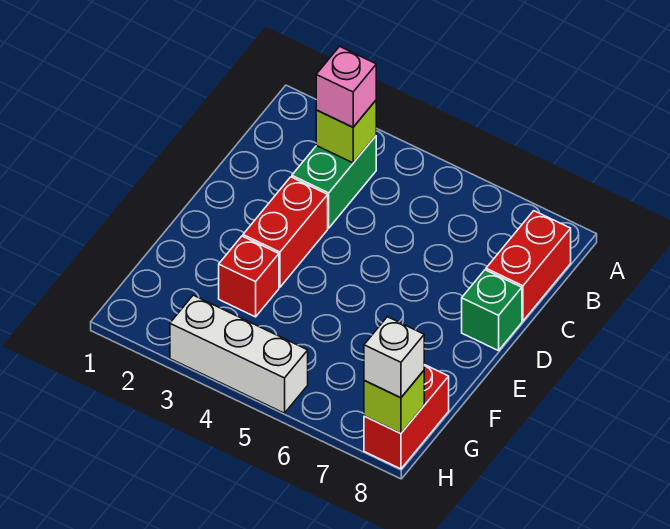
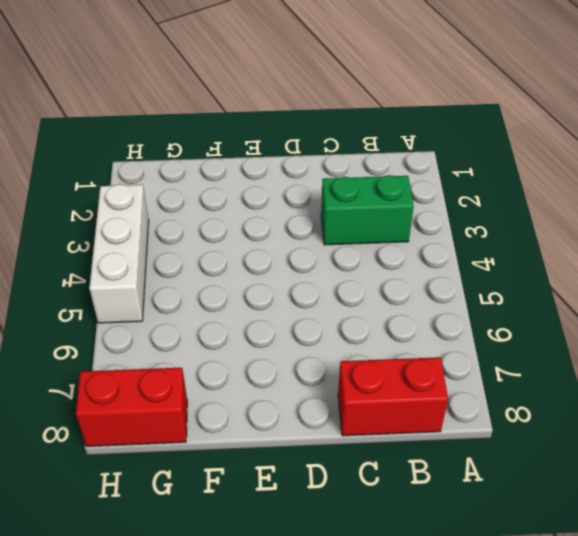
none -> red 1x2 brick [243,177,328,287]
none -> green 1x1 brick [462,270,522,351]

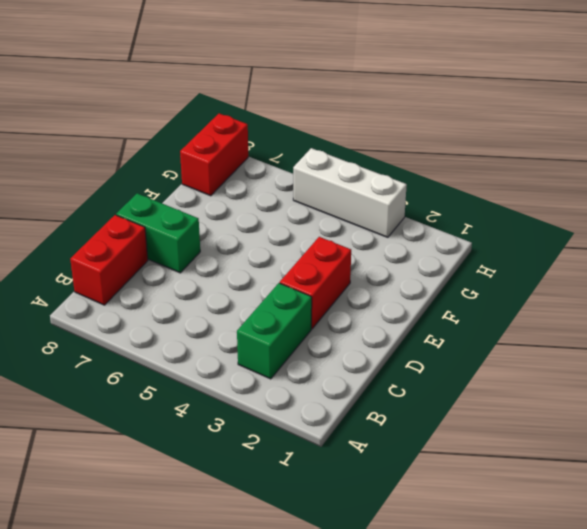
green 1x2 brick [116,193,200,273] -> green 1x1 brick [462,270,522,351]
none -> red 1x1 brick [219,236,279,317]
none -> lime 1x1 brick [316,100,376,163]

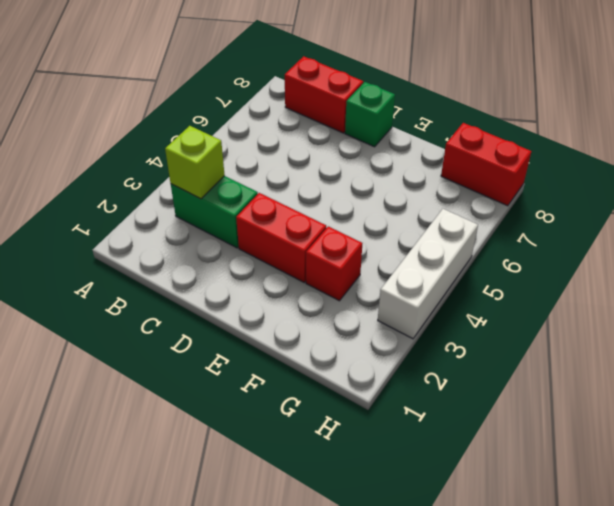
none -> lime 1x1 brick [364,371,424,433]
none -> pink 1x1 brick [316,46,376,127]

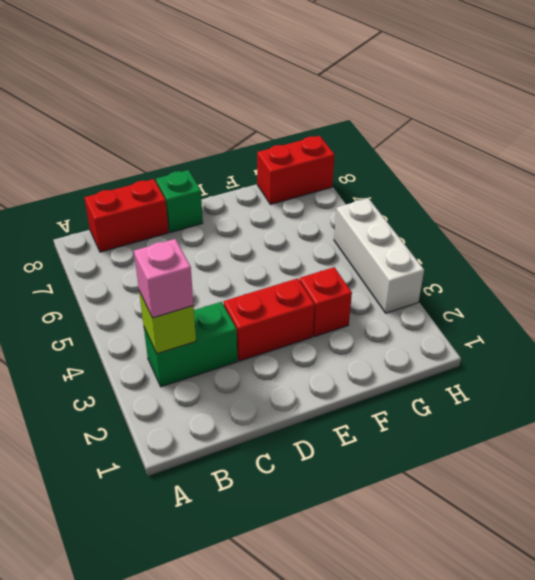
none -> lime 1x1 brick [364,371,424,433]
none -> white 1x1 brick [364,317,424,398]

